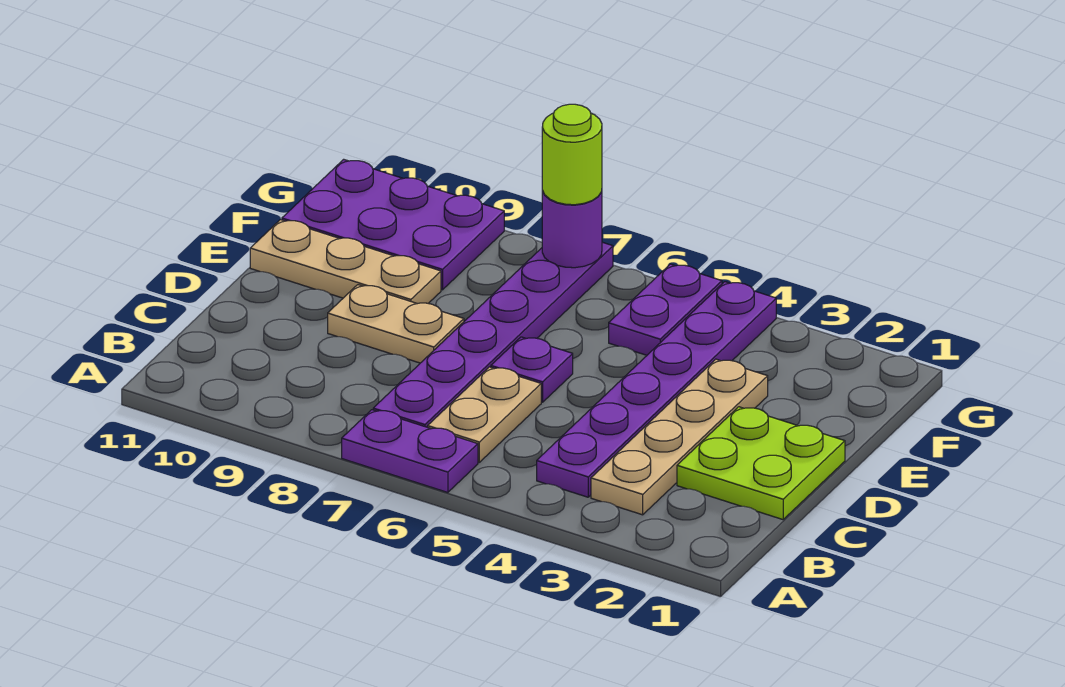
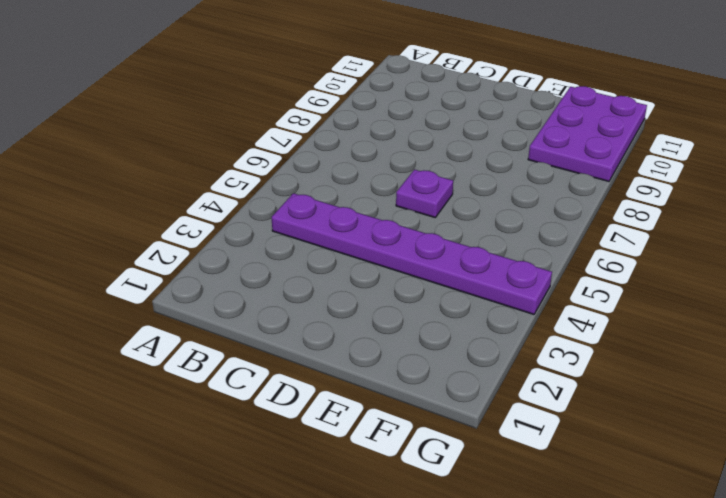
none -> purple 1x2 plate [342,410,478,493]
none -> tan 1x4 plate [591,359,768,515]
none -> tan 1x2 plate [428,367,541,462]

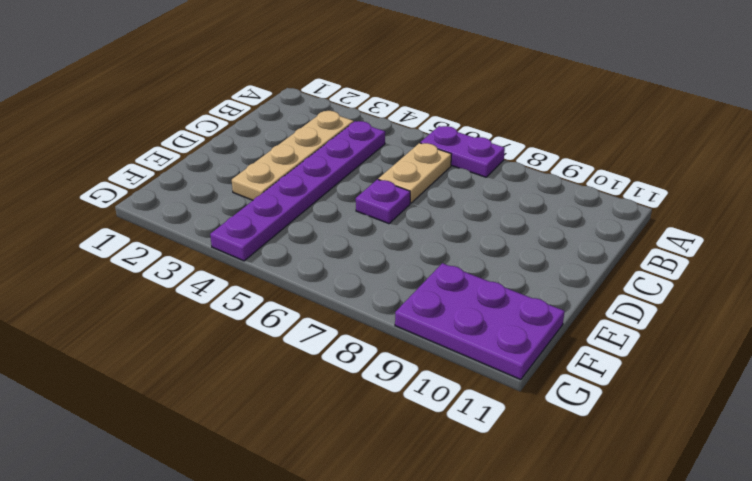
none -> purple 1x6 plate [373,242,613,427]
none -> lime 2x2 plate [677,407,845,520]
none -> tan 1x2 plate [328,285,464,363]

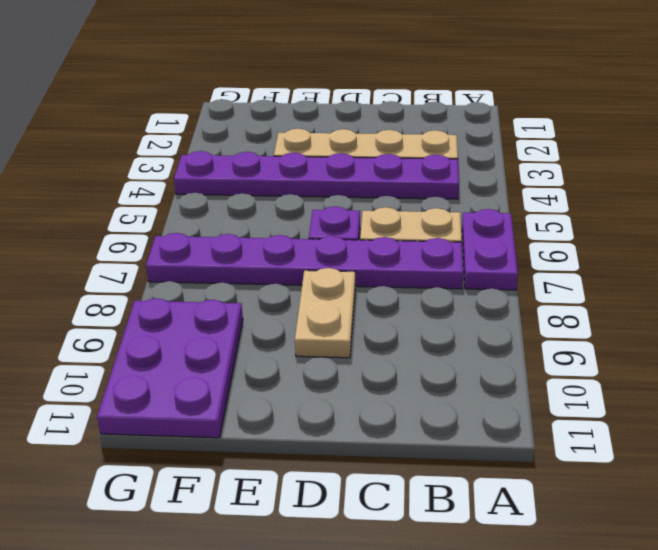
none -> lime 2x2 plate [677,407,845,520]
none -> tan 1x3 plate [250,220,441,304]
none -> purple 1x2 plate [609,264,722,355]

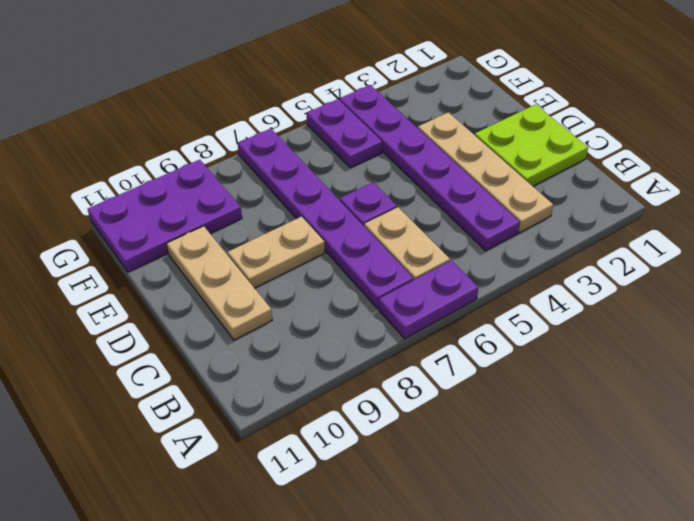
tan 1x3 plate [167,226,272,340] -> tan 1x3 plate turned to [250,220,441,304]
none -> purple 1x1 round brick [542,190,602,268]
none -> lime 1x1 round brick [542,104,602,205]

